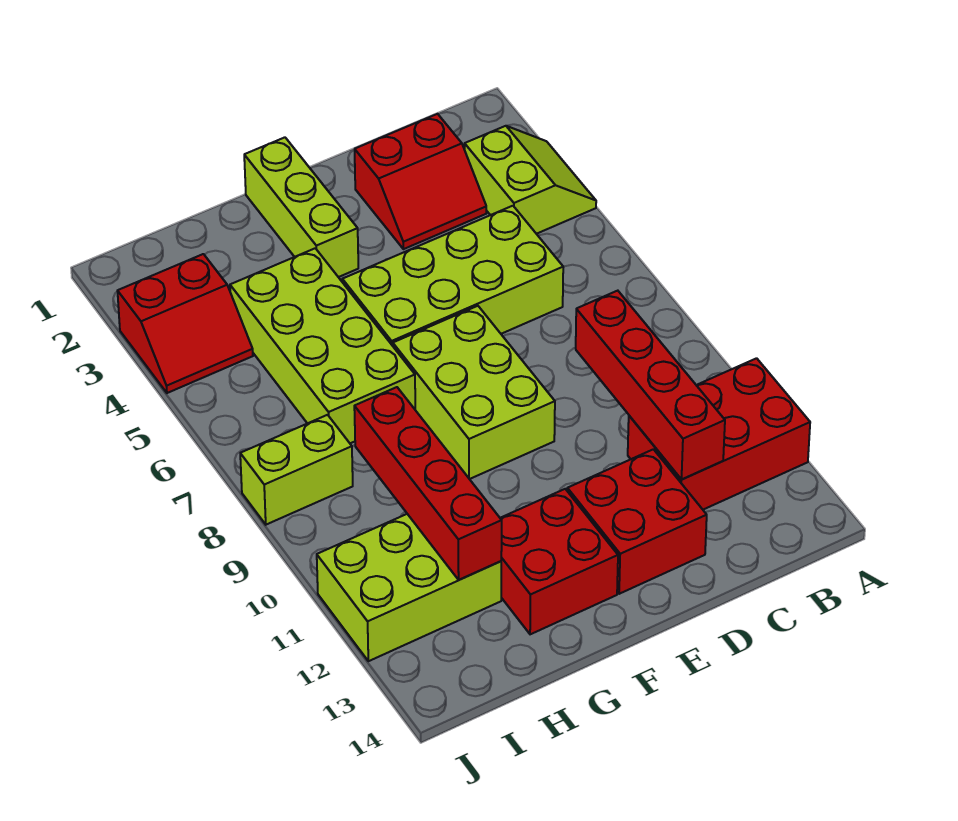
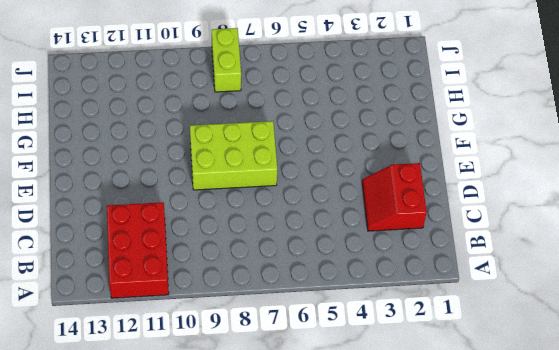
none -> lime 2x2 slope [465,126,596,234]
none -> lime 2x4 brick [342,206,563,346]
none -> red 2x2 brick [567,449,707,594]

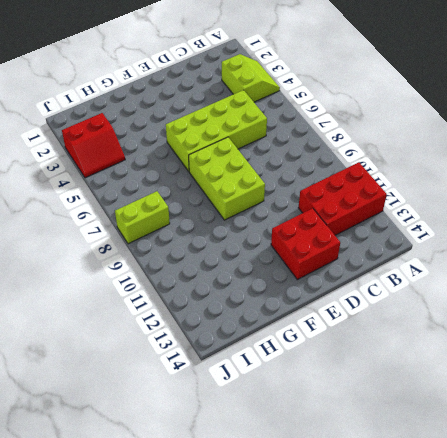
none -> red 2x2 slope [355,114,486,249]
none -> lime 1x3 brick [244,137,358,277]
none -> red 2x2 brick [500,489,618,634]

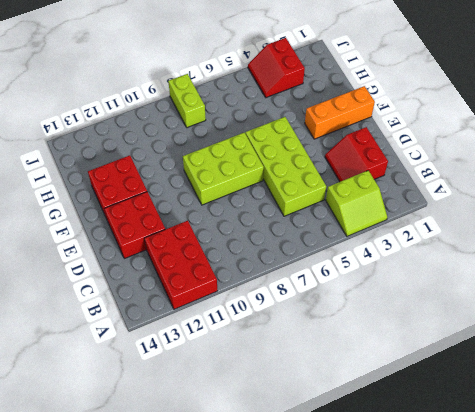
orange 1x3 brick [305,86,375,139] -> lime 1x3 brick [244,137,358,277]
none -> lime 2x4 brick [230,248,415,443]
none -> lime 2x3 brick [317,514,501,661]
none -> red 1x4 brick [576,291,725,479]

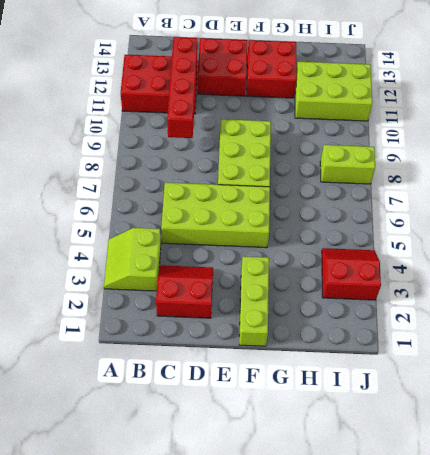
none -> lime 2x4 brick [230,248,415,443]
none -> red 1x4 brick [354,387,502,580]

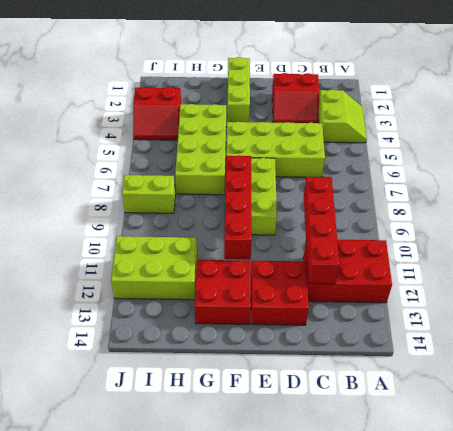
red 1x4 brick [224,156,252,259] -> red 1x4 brick moved to [354,387,502,580]

